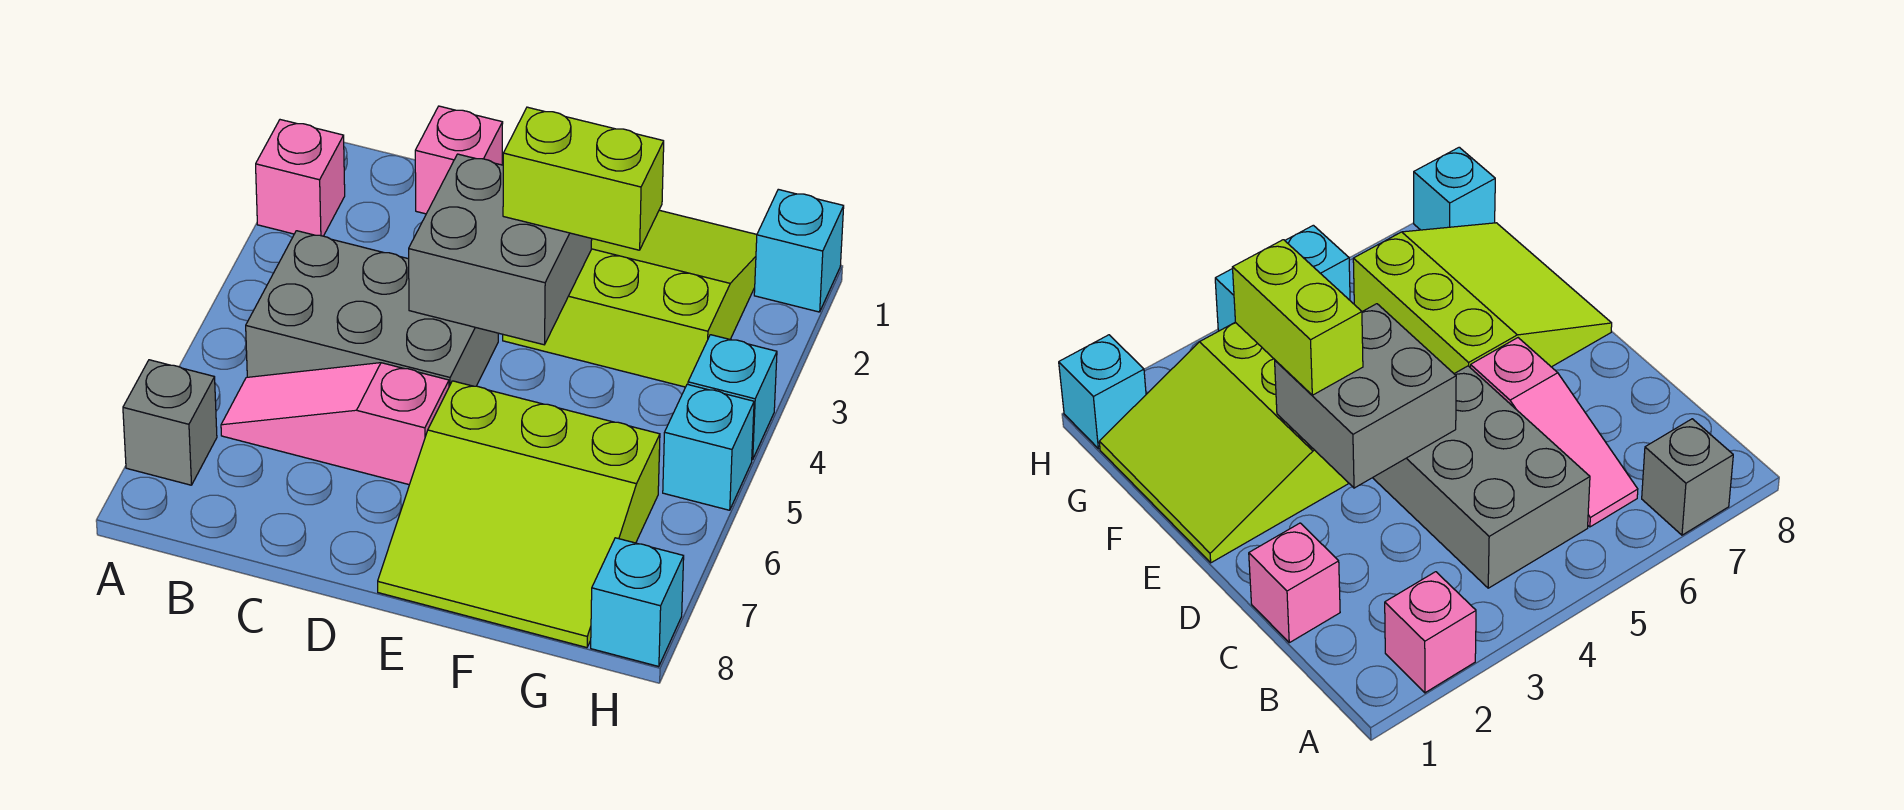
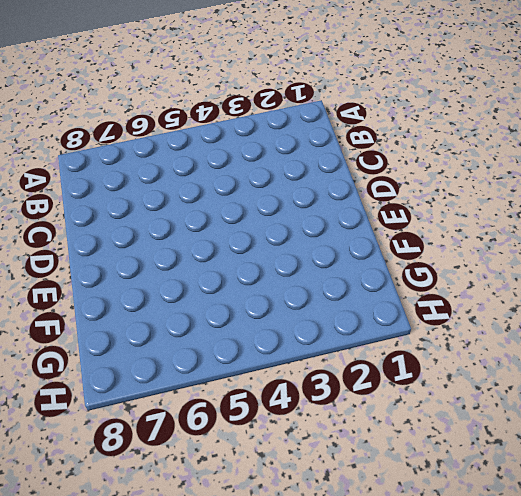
none -> pink 1x1 brick [256,120,345,236]
none -> grey 1x1 brick [123,360,217,485]
none -> grey 2x3 brick [246,231,498,386]

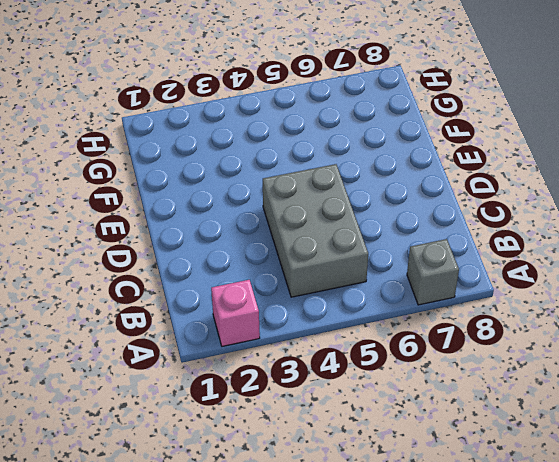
none -> pink 1x3 slope [221,363,449,485]
none -> pink 1x1 brick [415,106,503,214]
none -> lime 3x3 slope [503,210,757,387]

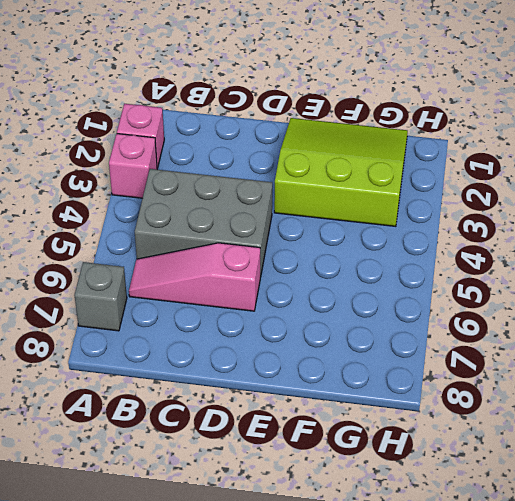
pink 1x1 brick [109,134,157,198] -> pink 1x1 brick moved to [415,106,503,214]
none -> lime 3x3 slope [378,381,660,648]
none -> cyan 1x1 brick [754,189,844,312]
none -> cyan 1x1 brick [688,335,777,460]

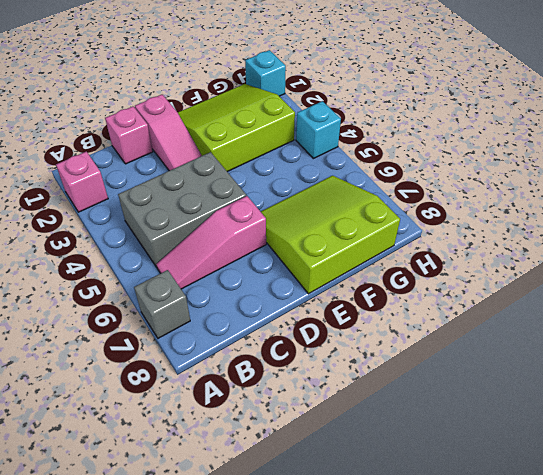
pink 1x3 slope [135,95,202,171] -> none
lime 3x3 slope [261,176,400,294] -> lime 3x3 slope turned to [378,381,660,648]
none -> cyan 1x1 brick [663,384,754,510]
none -> cyan 1x1 brick [591,538,684,667]
none -> grey 2x2 brick [409,154,592,345]

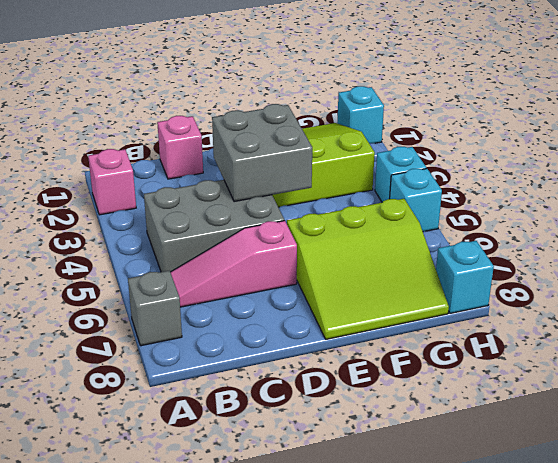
none -> lime 1x2 brick [503,107,664,250]

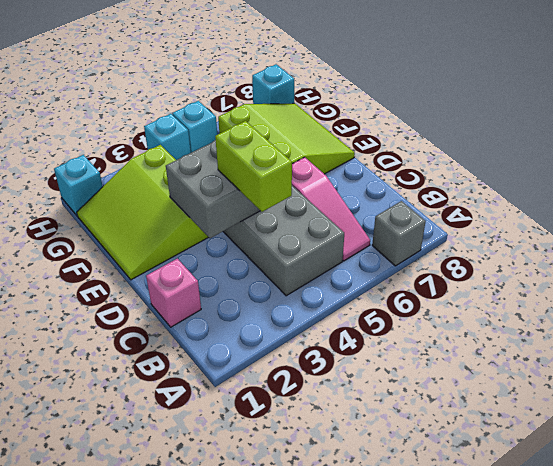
lime 1x2 brick [215,121,292,212] -> lime 1x2 brick moved to [503,107,664,250]
none -> pink 1x1 brick [256,120,345,236]

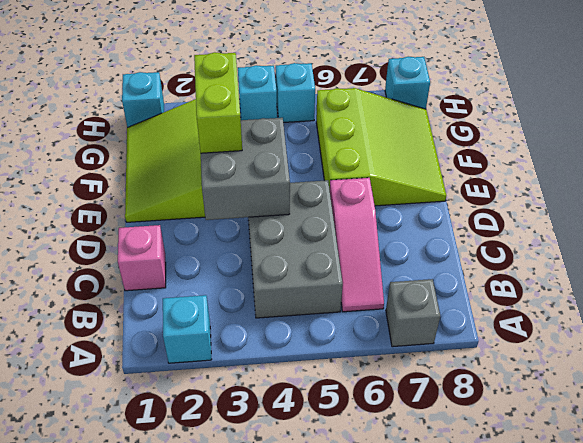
cyan 1x1 brick [163,295,212,363] -> pink 1x1 brick [256,120,345,236]

